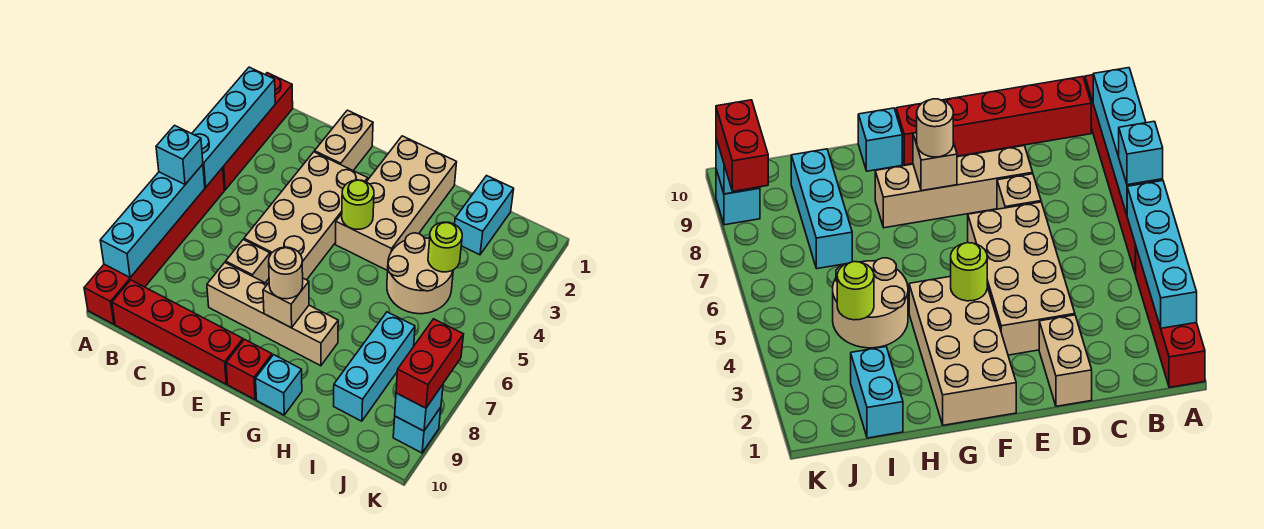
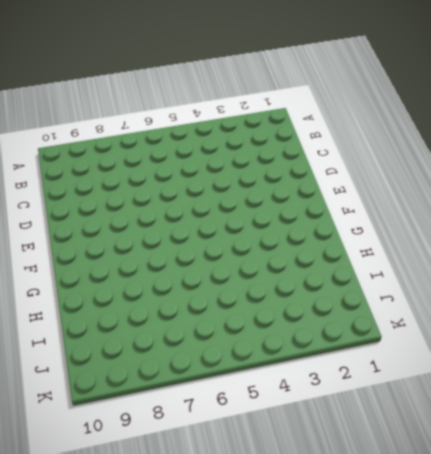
none -> red 1x4 brick [223,73,293,190]
none -> red 1x6 brick [84,168,224,324]
none -> red 1x4 brick [112,280,243,384]

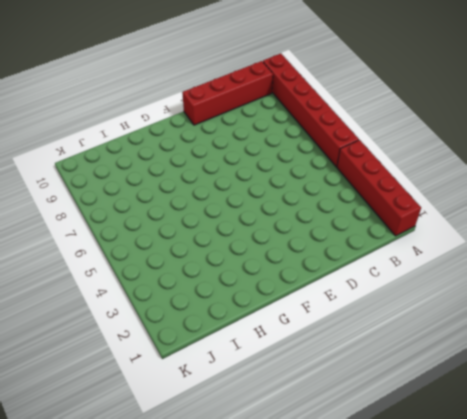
none -> tan 1x2 brick [315,110,373,171]
none -> tan 2x4 brick [244,152,368,280]
none -> tan 1x1 brick [226,240,270,283]

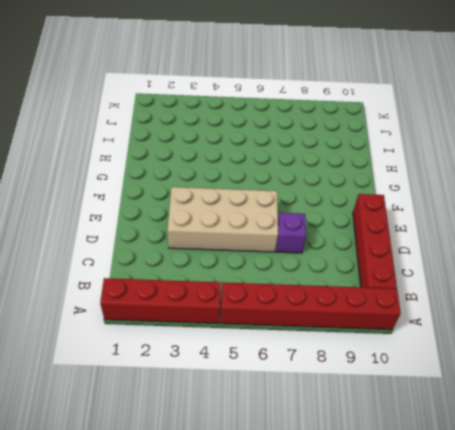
purple 1x1 brick [277,213,306,253] -> tan 1x1 brick [226,240,270,283]
none -> tan 1x2 brick [315,110,373,171]
none -> tan 1x4 brick [207,262,338,366]
none -> tan 2x4 brick [335,136,457,271]

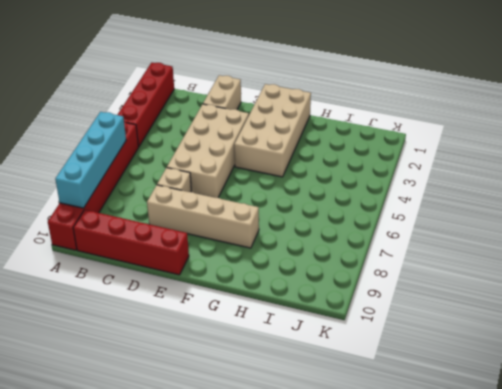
none -> red 1x1 brick [226,339,272,399]
none -> cyan 1x1 brick [256,355,302,415]
none -> tan 2x2 round brick [387,233,453,314]

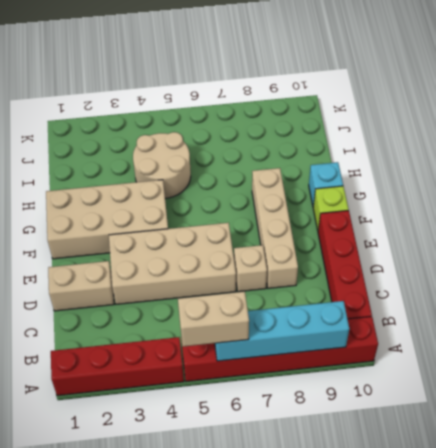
tan 1x2 brick [178,291,249,347] -> cyan 1x1 brick [156,125,203,184]
lime 1x1 brick [313,186,349,230] -> red 1x1 brick [226,339,272,399]
none -> cyan 1x2 brick [455,176,514,255]
none -> cyan 1x3 brick [334,312,415,421]
none -> cyan 1x1 brick [393,407,441,453]

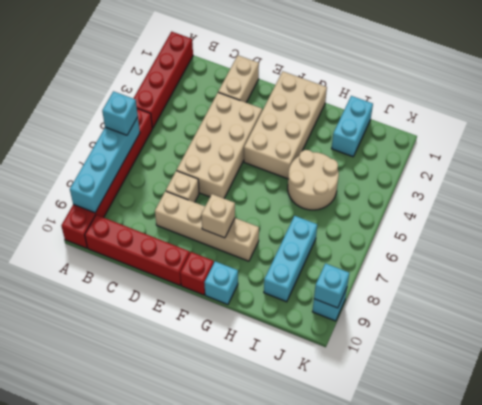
none -> cyan 1x4 brick [192,67,275,187]
none -> lime 1x1 round brick [342,180,374,229]
none -> lime 1x1 round brick [428,222,462,272]

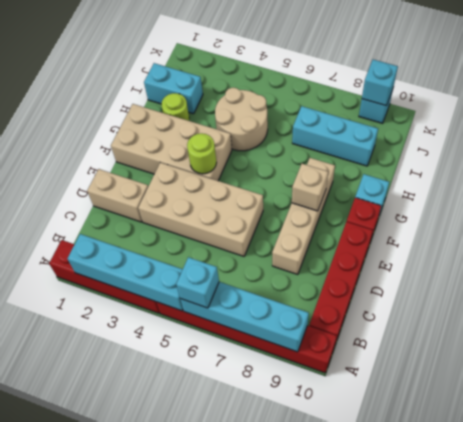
lime 1x1 round brick [161,93,189,121] -> lime 1x1 round brick moved to [428,222,462,272]
none -> tan 1x1 brick [226,240,270,283]
none -> tan 1x1 round brick [269,247,303,299]
none -> red 1x2 brick [396,319,464,408]

